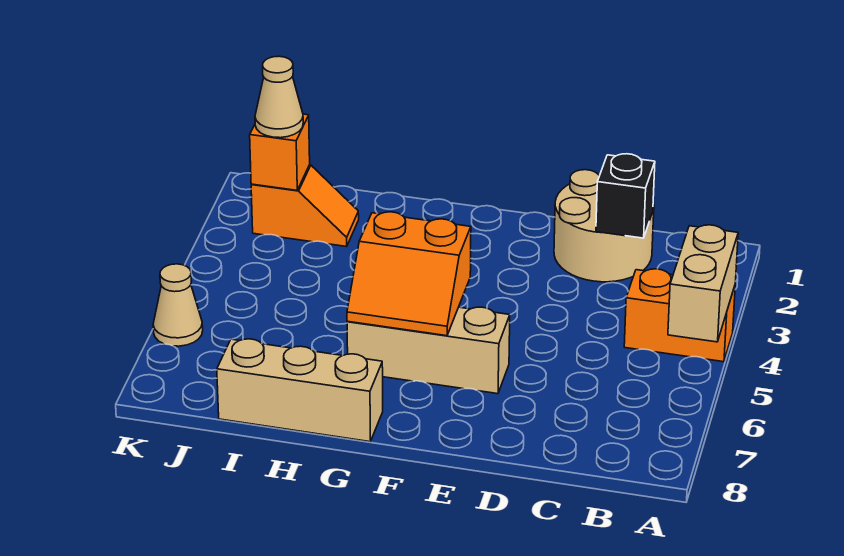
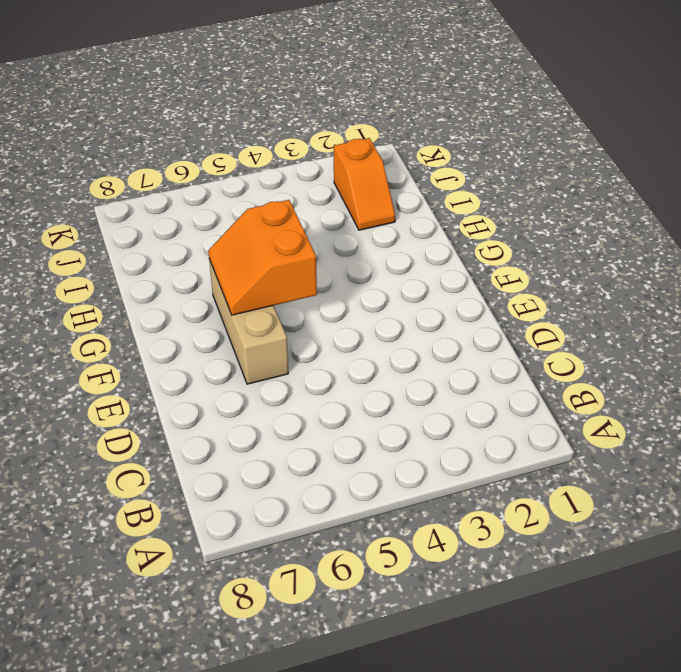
none -> orange 1x2 brick [624,269,735,362]
none -> tan 2x2 round brick [554,170,654,282]

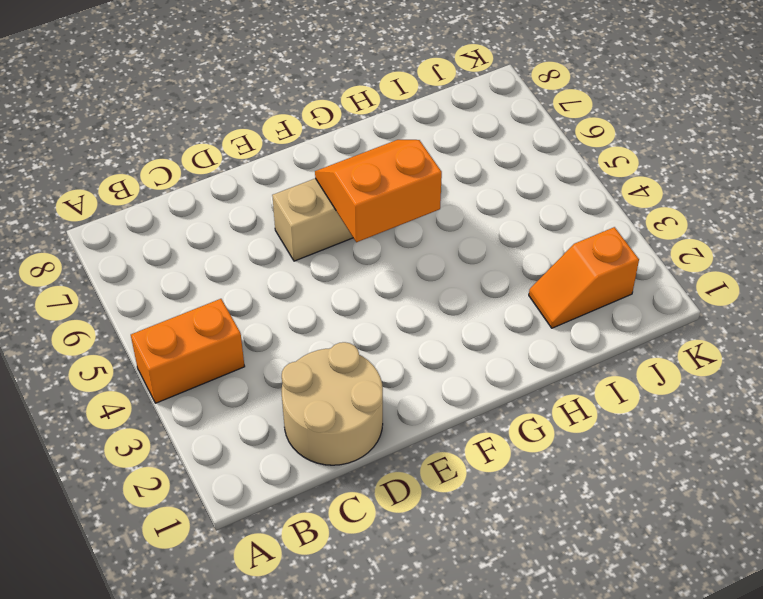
none -> tan 1x3 brick [217,339,383,442]
none -> tan 1x1 cone [153,264,203,346]

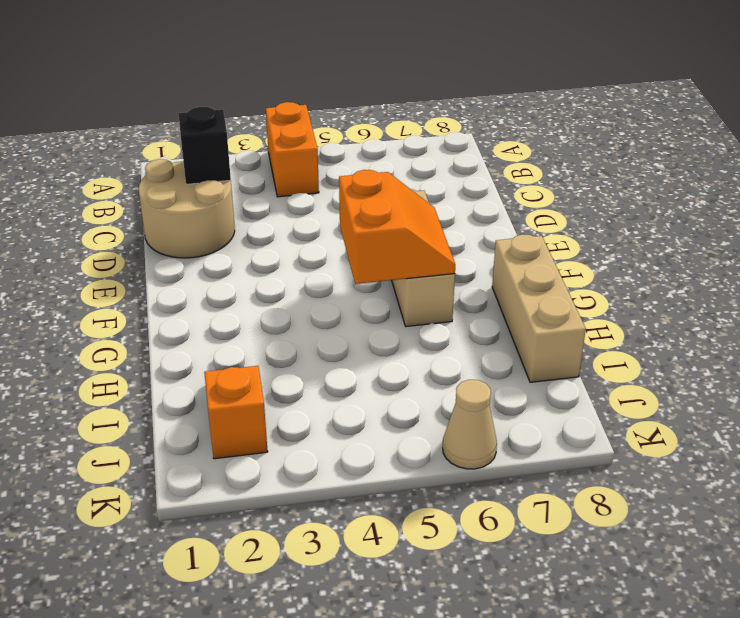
none -> tan 1x2 brick [668,225,738,342]
none -> orange 1x1 brick [250,114,310,190]

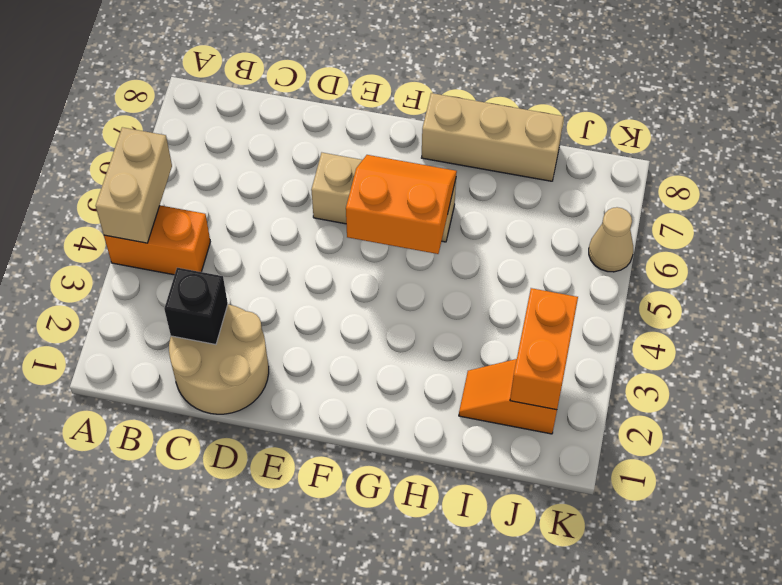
orange 1x2 brick [510,288,578,410] -> orange 1x1 brick [250,114,310,190]
none -> tan 1x1 cone [255,56,303,138]

